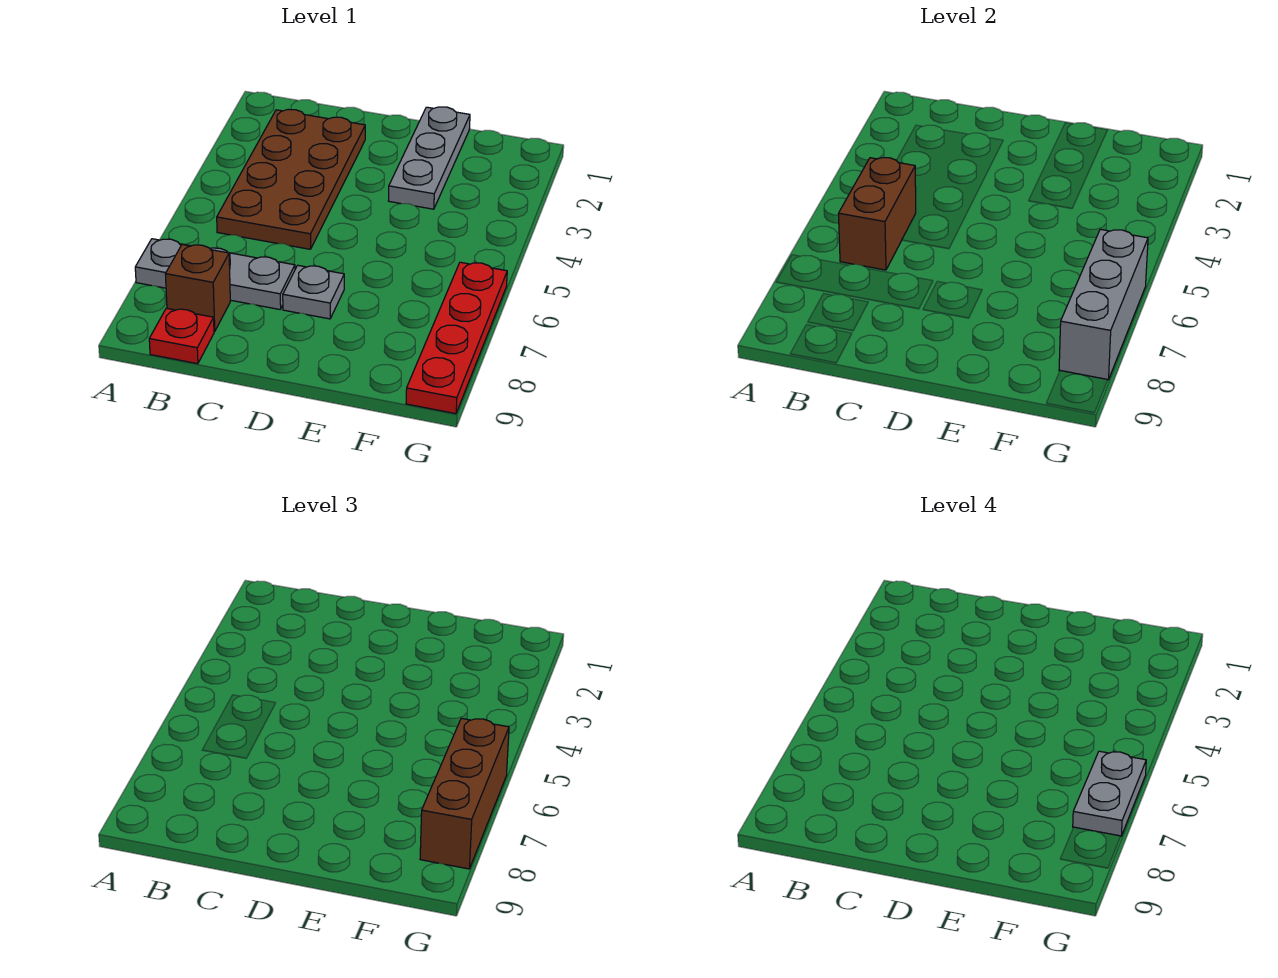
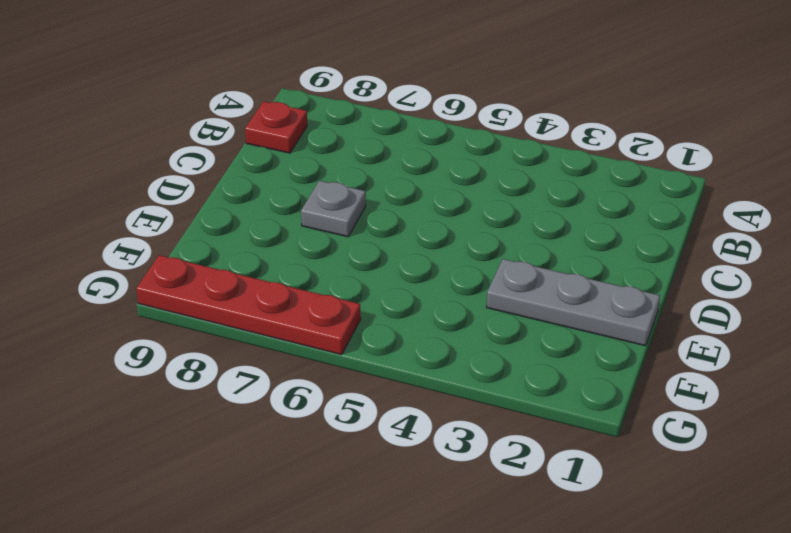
none -> grey 1x3 plate [135,239,295,309]
none -> brown 2x4 plate [217,109,365,249]

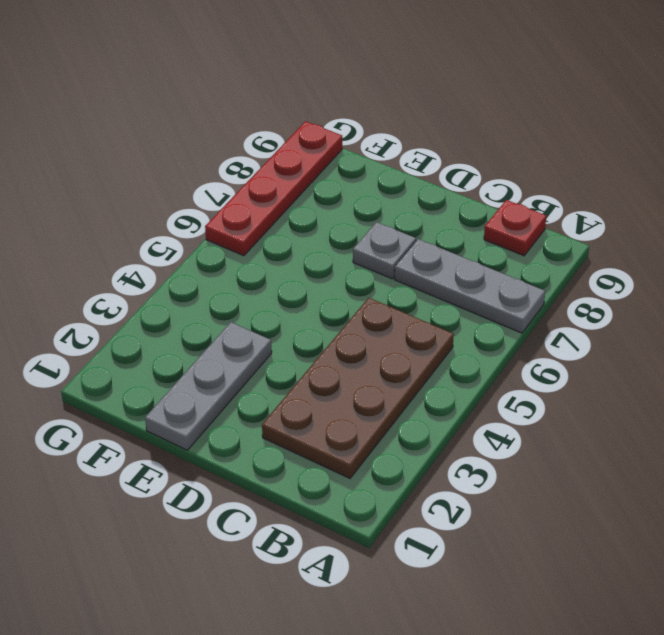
none -> brown 1x1 brick [165,244,230,332]
none -> brown 1x2 brick [838,158,916,270]

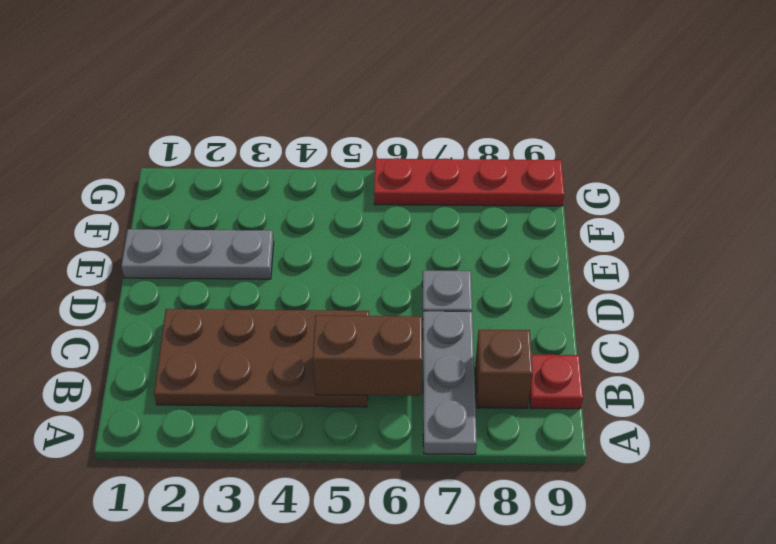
none -> grey 1x3 brick [1059,229,1148,380]
none -> brown 1x3 brick [420,718,509,869]

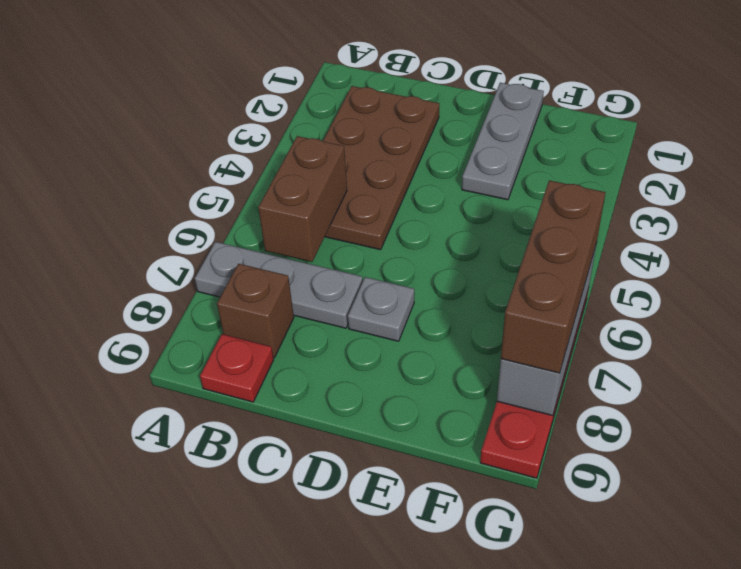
none -> grey 1x2 plate [1073,751,1146,836]

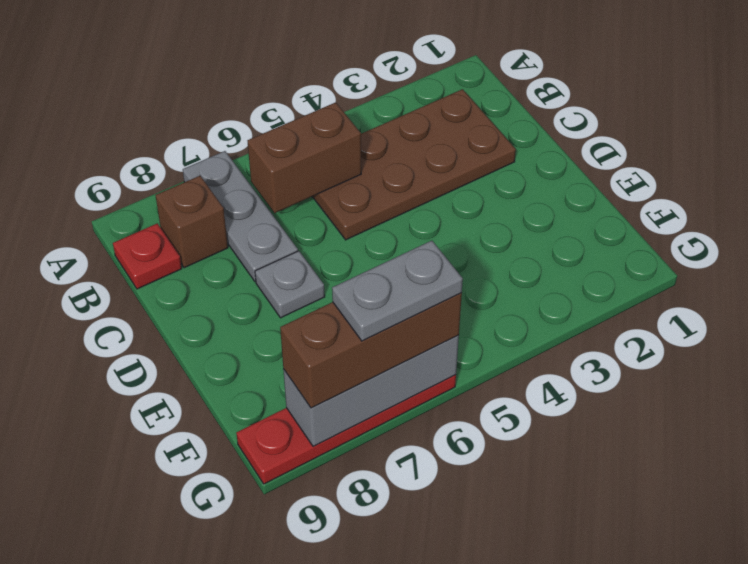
none -> grey 1x3 plate [389,107,470,209]

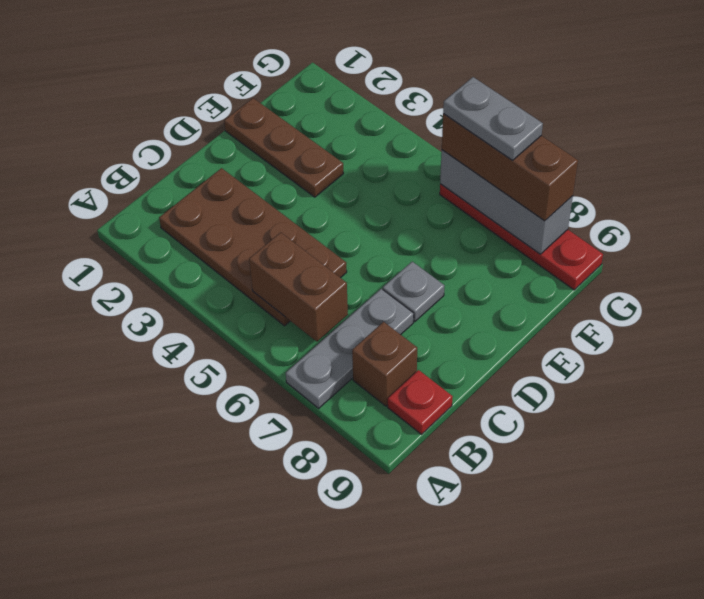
brown 1x3 plate [224,98,343,197] -> grey 1x3 plate [389,107,470,209]

